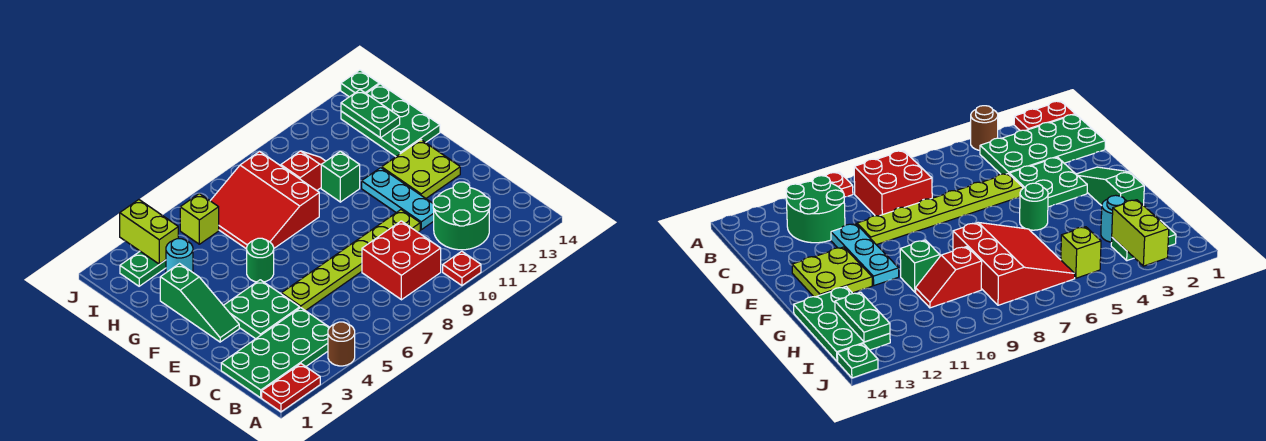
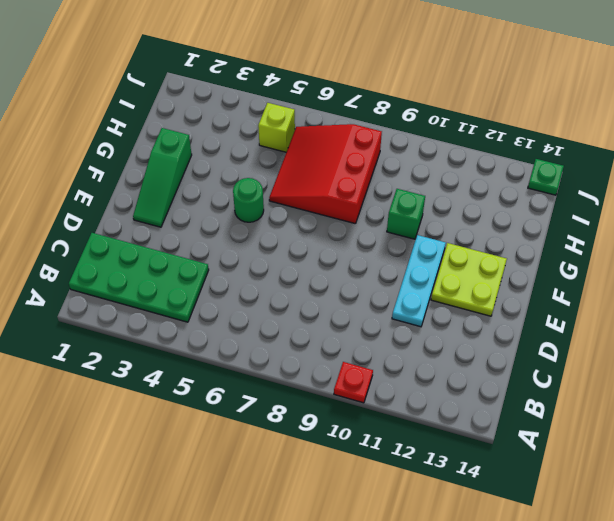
none -> red 1x2 plate [262,364,320,412]
none -> brown 1x1 round brick [328,322,355,366]
none -> red 2x2 brick [362,221,441,300]

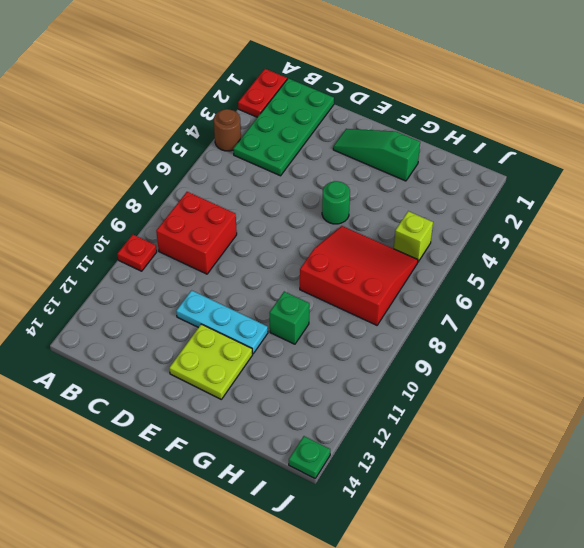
none -> green 2x2 round brick [433,182,490,250]
none -> green 2x2 plate [223,280,300,339]
none -> lime 1x6 plate [281,210,420,311]

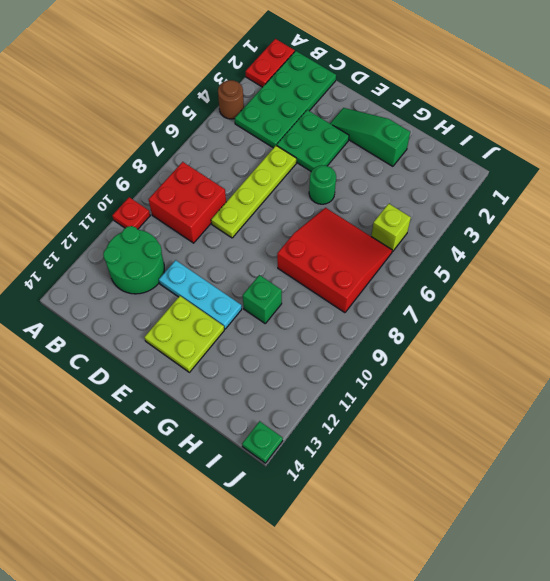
lime 1x4 plate [211,146,296,238] -> lime 1x6 plate [281,210,420,311]
none -> green 2x3 plate [341,84,440,157]
none -> cyan 1x1 round brick [166,239,193,272]
none -> red 1x2 slope [280,151,325,190]

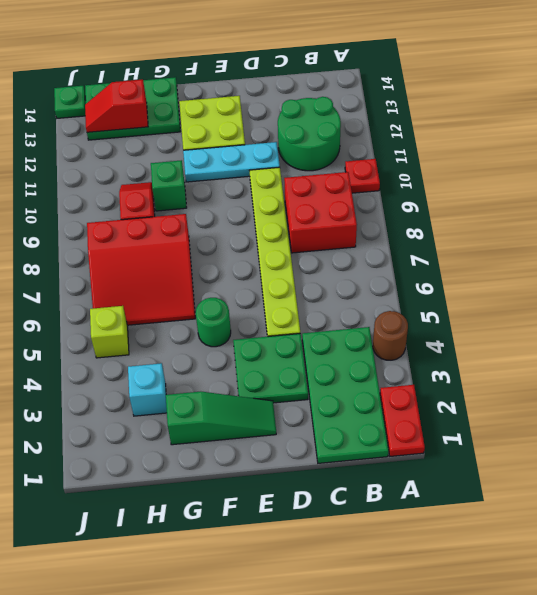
cyan 1x1 brick [128,363,167,416] -> cyan 1x1 round brick [166,239,193,272]
red 1x2 slope [85,79,148,132] -> green 1x2 plate [341,90,400,138]
none -> green 1x2 plate [120,251,166,286]
none -> lime 1x2 brick [120,200,178,264]

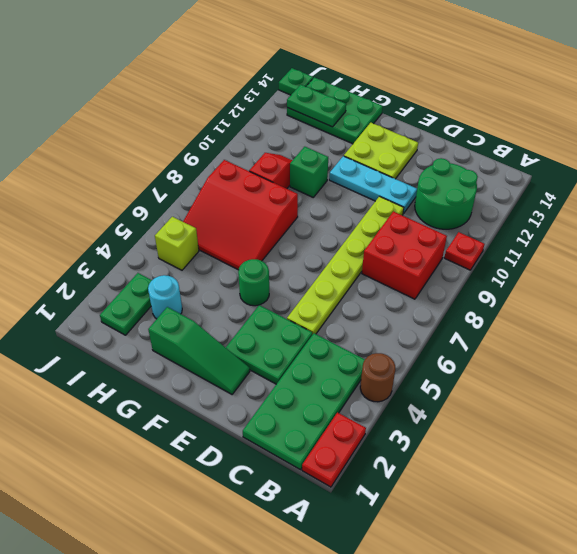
none -> lime 1x2 brick [120,200,178,264]

